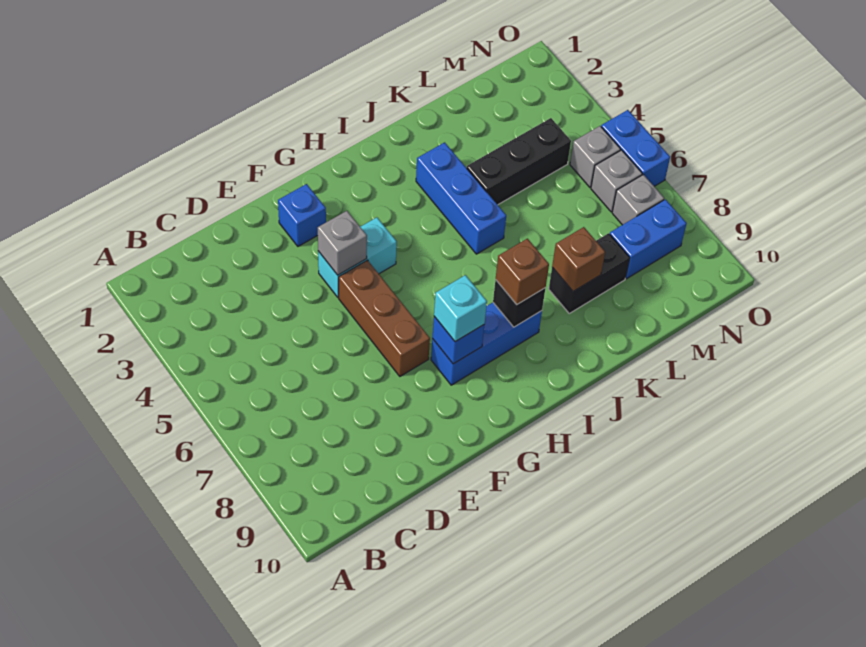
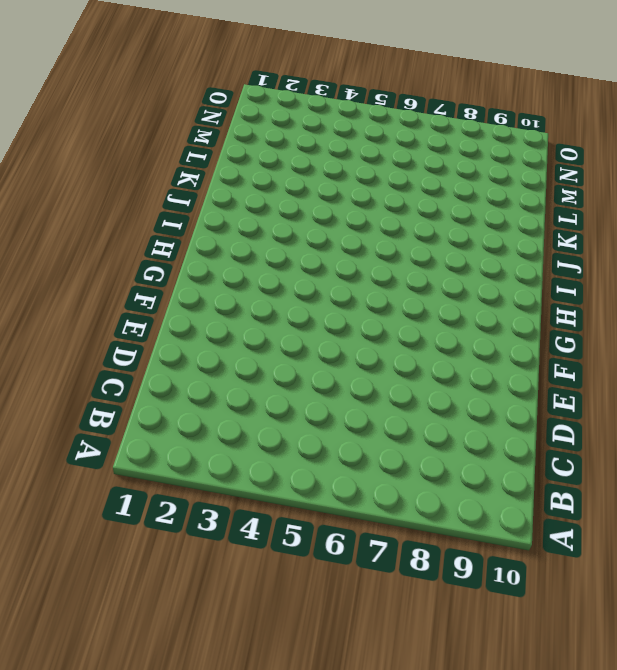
none -> blue 1x1 brick [278,184,326,246]
none -> cyan 1x2 brick [318,217,397,297]
none -> brown 1x3 brick [339,260,430,376]

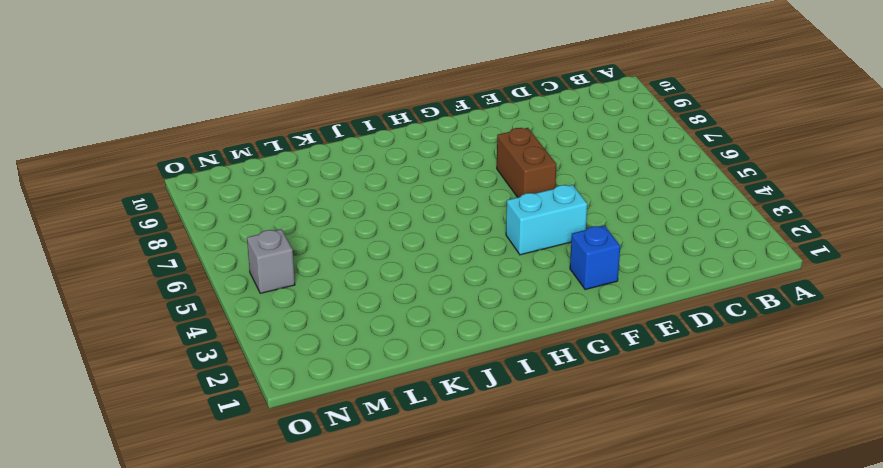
brown 1x2 brick [497,128,556,197] -> brown 1x3 brick [339,260,430,376]
none -> blue 1x3 brick [431,303,542,385]
none -> blue 1x3 brick [416,142,506,254]
none -> black 1x3 brick [467,118,571,205]

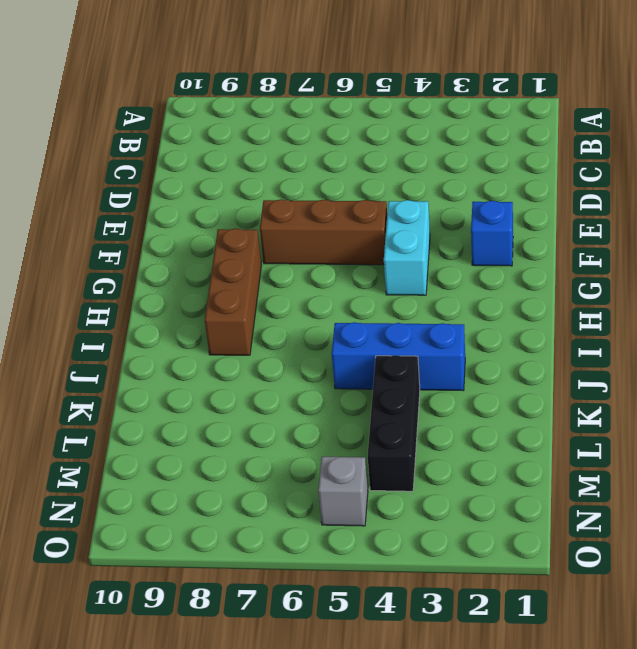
brown 1x3 brick [205,229,261,355] -> blue 1x3 brick [431,303,542,385]
none -> black 1x2 brick [549,233,630,313]
none -> blue 1x2 brick [610,199,687,279]
none -> grey 1x1 brick [591,150,642,212]

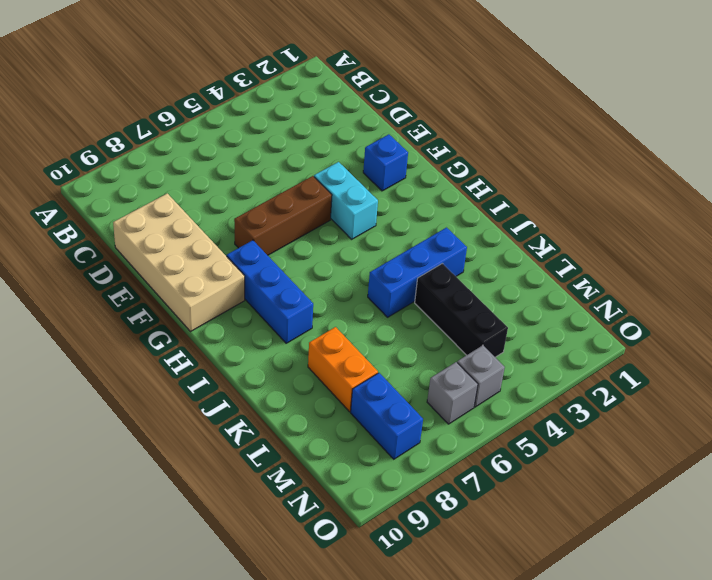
tan 2x4 brick [113,193,245,332] -> none
orange 1x2 brick [308,327,378,412] -> black 1x2 brick [549,233,630,313]
none -> grey 1x1 brick [612,174,664,225]
none -> blue 1x2 brick [601,110,670,186]
none -> grey 1x1 brick [318,211,367,275]

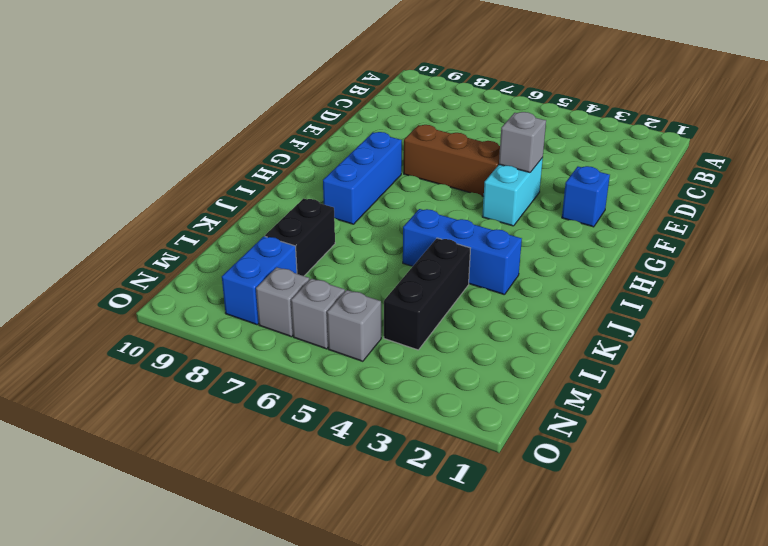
none -> blue 1x2 brick [601,110,670,186]
none -> blue 1x1 brick [432,316,484,364]
none -> black 1x1 brick [493,280,545,327]

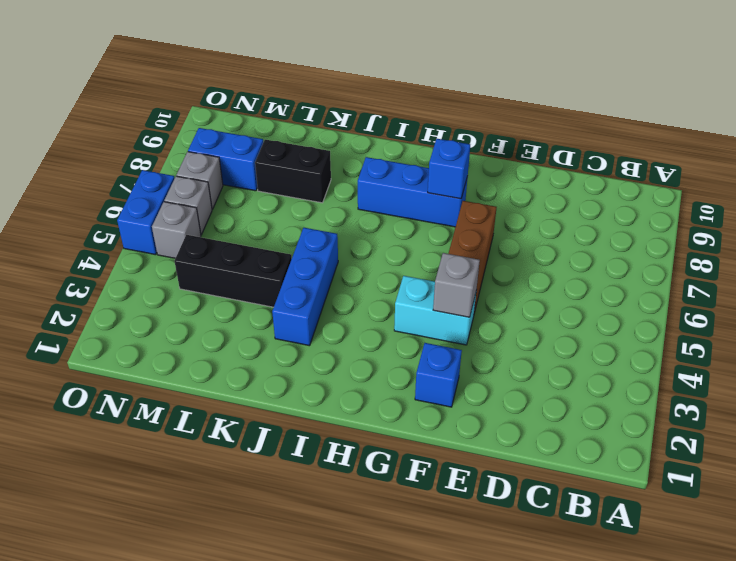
none -> black 1x1 brick [493,280,545,327]
none -> brown 1x1 brick [552,227,605,291]
none -> cyan 1x1 brick [434,275,487,342]

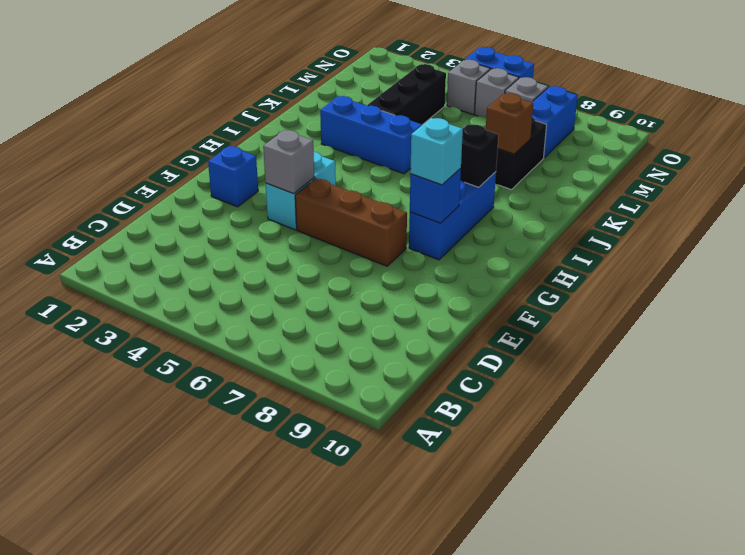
none -> brown 1x1 brick [496,239,549,304]

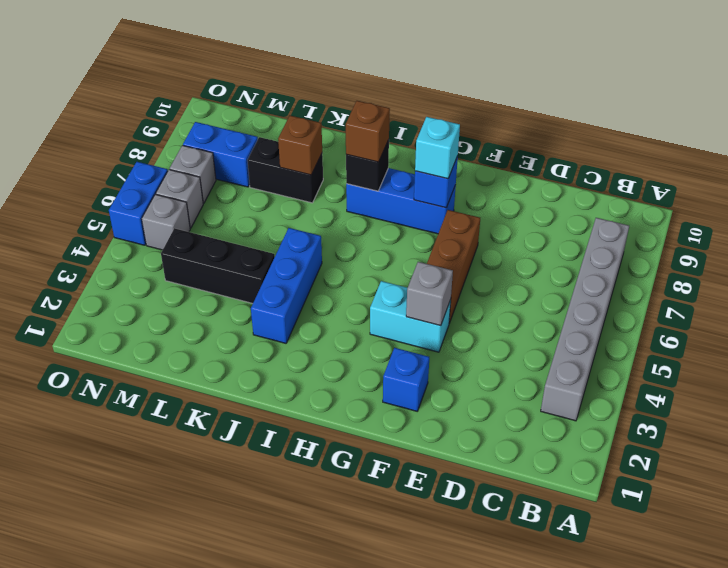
grey 1x6 brick [541,218,629,421] -> none

